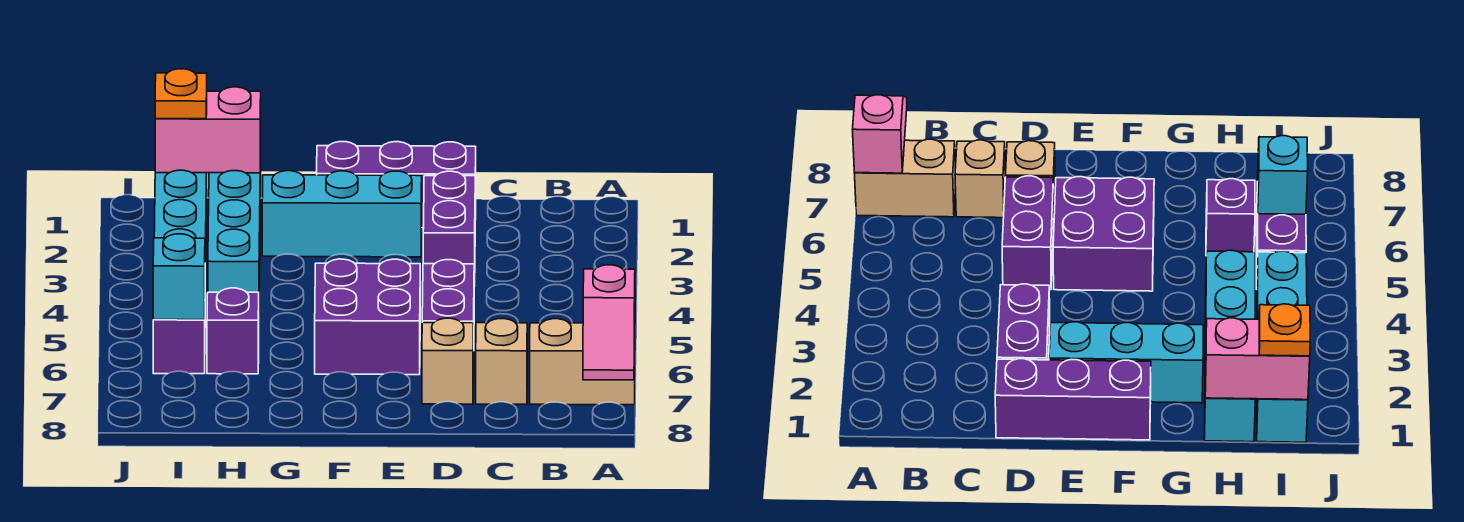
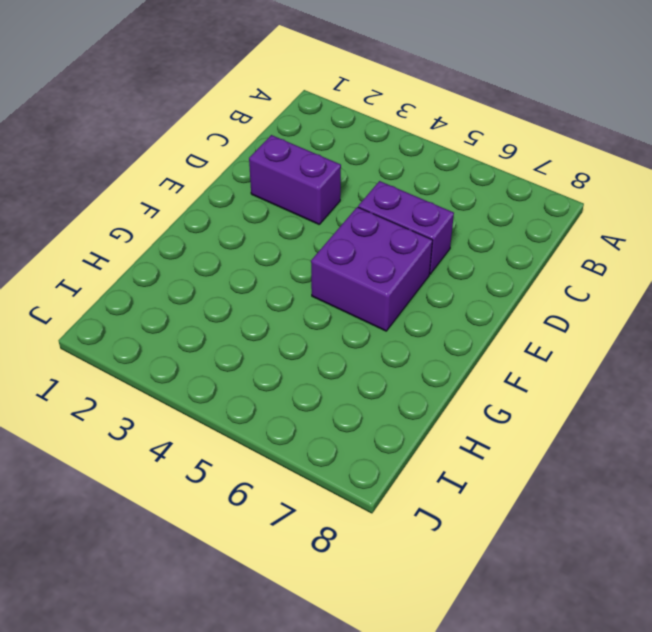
none -> tan 1x2 brick [530,319,635,405]
none -> tan 1x1 brick [476,319,527,404]
none -> purple 1x3 brick [317,142,476,228]

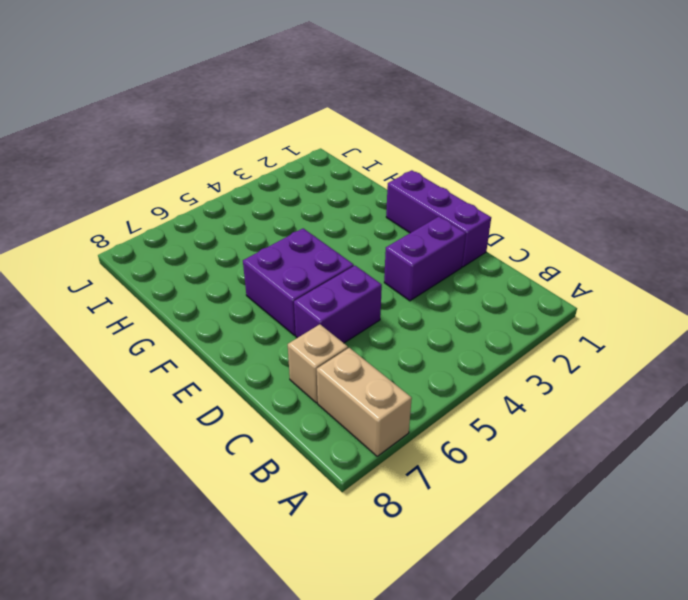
none -> tan 1x1 brick [422,318,474,404]
none -> cyan 1x3 brick [262,171,422,257]
none -> cyan 1x4 brick [208,154,261,293]

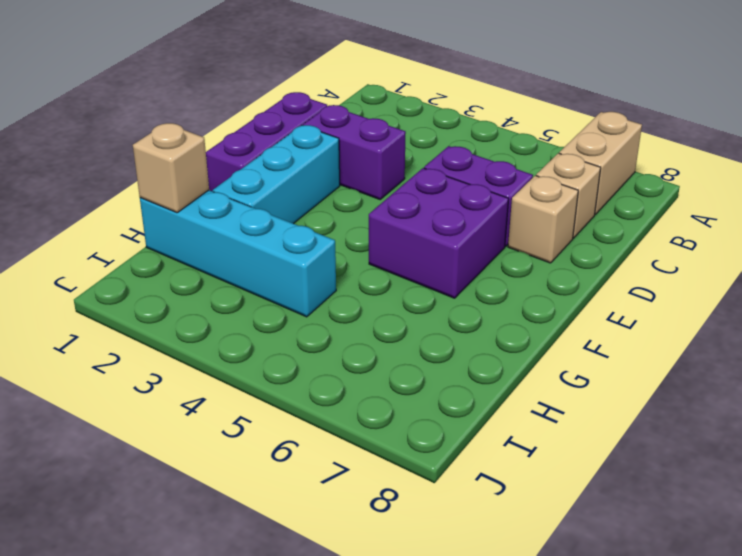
tan 1x1 brick [133,123,209,213] -> pink 1x2 brick [155,87,261,173]
none -> purple 1x1 brick [207,288,259,374]
none -> cyan 1x4 brick [154,170,207,301]
none -> purple 1x2 brick [153,320,205,374]

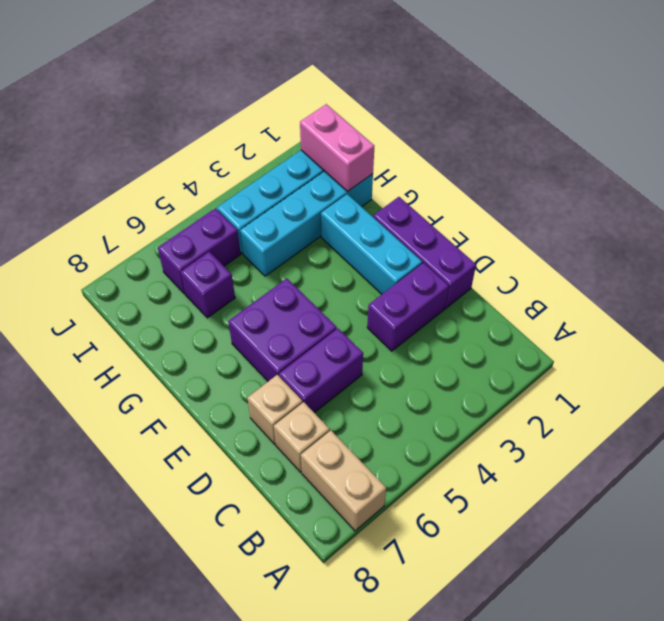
none -> pink 1x2 slope [583,265,635,380]
none -> cyan 1x1 brick [153,234,205,320]
none -> orange 1x1 plate [155,69,207,119]

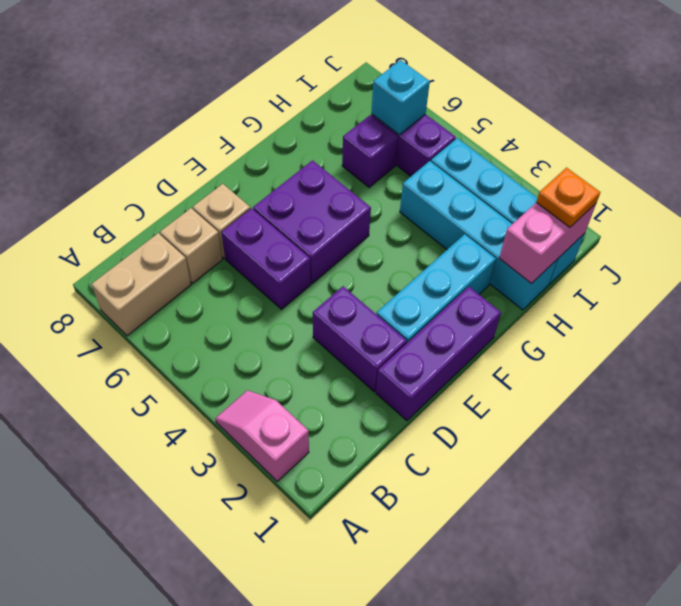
pink 1x2 slope [215,390,309,481] -> pink 1x2 slope moved to [583,265,635,380]

